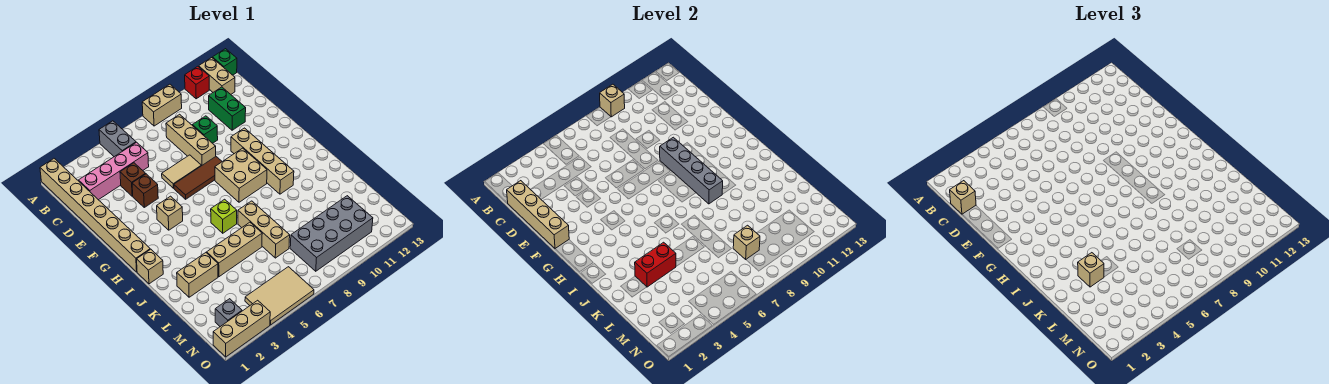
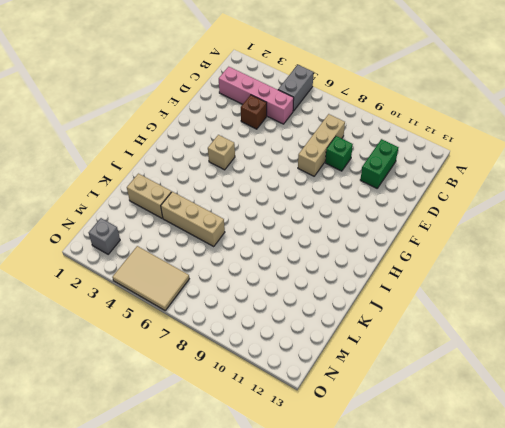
none -> tan 1x8 brick [40,159,150,272]
none -> tan 1x2 brick [142,84,182,126]
none -> red 1x1 brick [185,66,209,99]
none -> tan 1x2 brick [199,58,235,94]

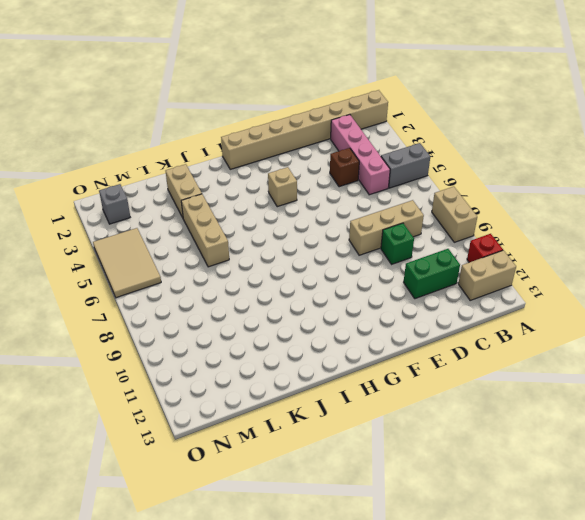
none -> green 1x1 brick [212,49,237,75]
none -> brown 1x1 brick [132,174,158,207]
none -> tan 1x2 tile [162,155,201,188]
none -> brown 1x3 tile [174,157,222,199]

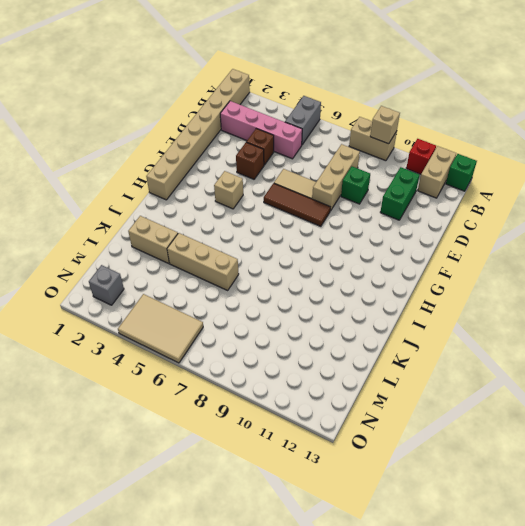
none -> tan 1x4 brick [231,128,294,194]
none -> tan 2x2 brick [215,148,267,202]
none -> tan 1x1 brick [137,249,163,284]
none -> lime 1x1 brick [211,199,237,233]

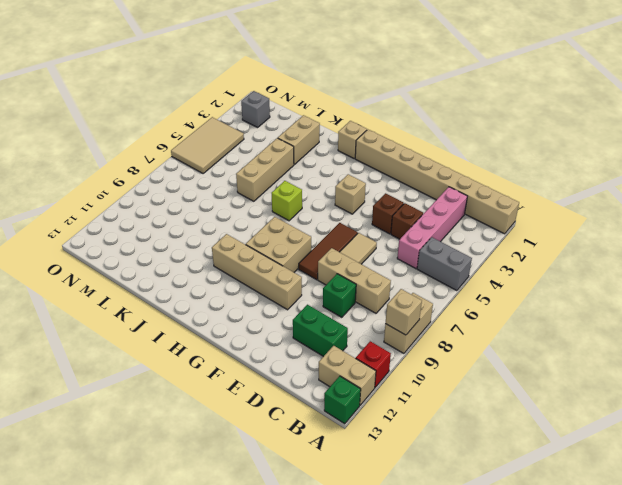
none -> tan 1x3 brick [238,201,290,258]
none -> grey 2x4 brick [290,196,373,271]
none -> tan 1x3 brick [213,300,270,357]
none -> tan 1x4 brick [507,181,569,249]

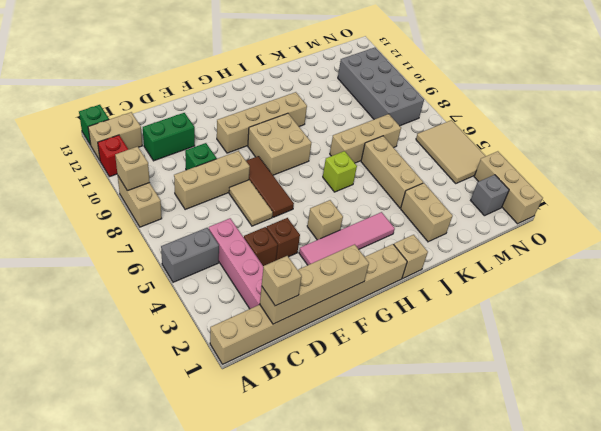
pink 1x4 tile [299,212,395,265] -> none
none -> grey 1x4 brick [660,137,723,204]
none -> red 1x2 brick [635,242,676,287]
none -> tan 1x1 brick [733,225,760,259]
none -> tan 1x1 brick [1078,253,1104,287]

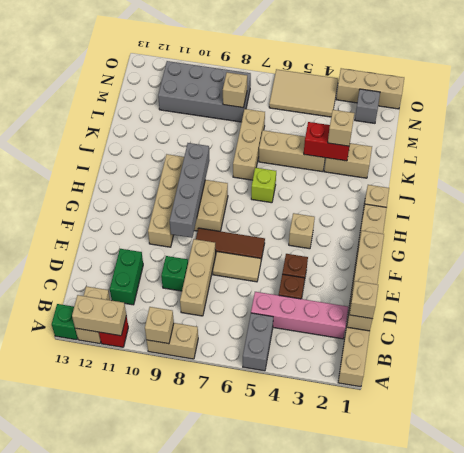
tan 1x2 brick [72,295,126,336] -> none

